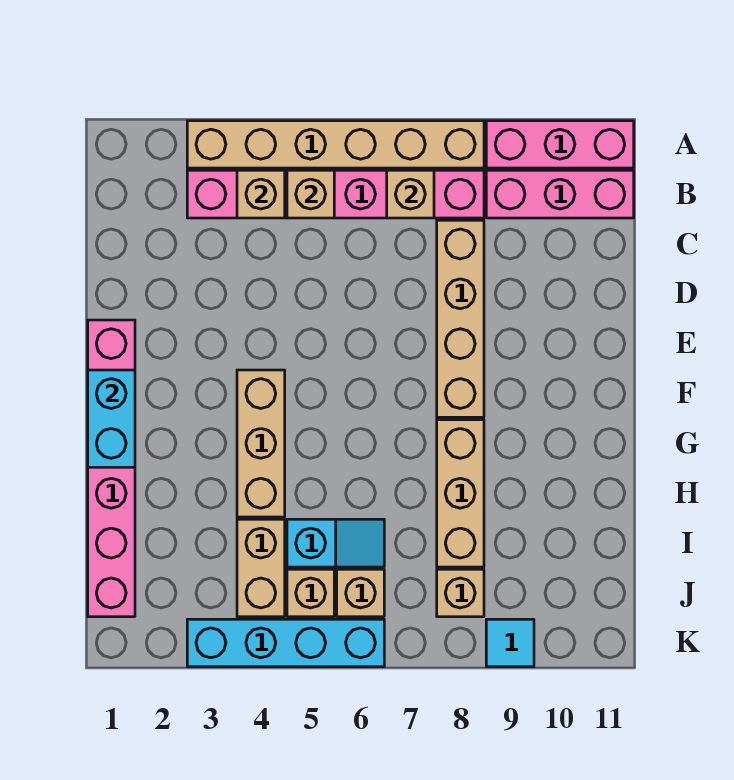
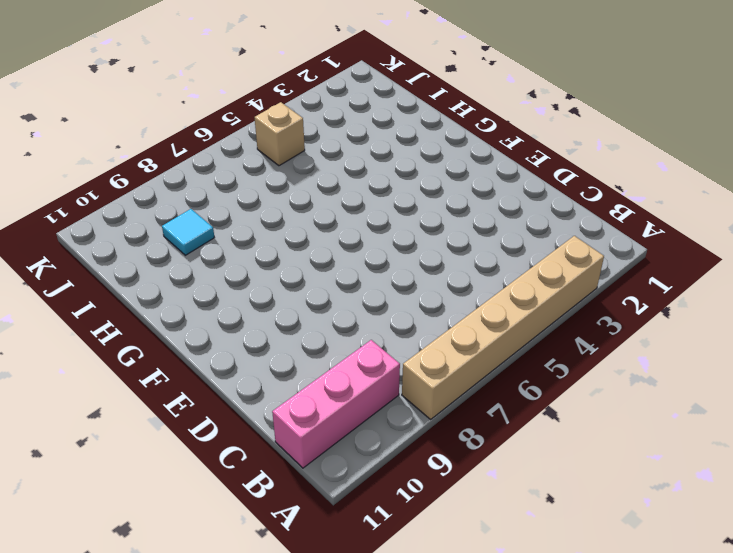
cyan 1x1 tile [162,209,214,255] -> cyan 1x1 tile moved to [486,619,534,667]
none -> pink 1x3 brick [486,121,634,168]
none -> pink 1x6 brick [187,170,484,218]
none -> tan 1x4 brick [437,220,484,417]

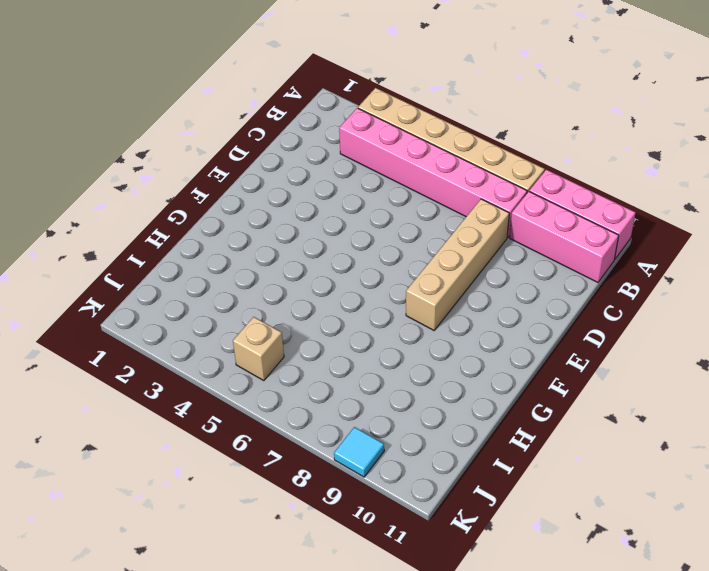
none -> pink 1x6 brick [88,320,135,617]
none -> tan 1x3 brick [237,370,285,517]
none -> tan 1x3 brick [437,420,484,567]

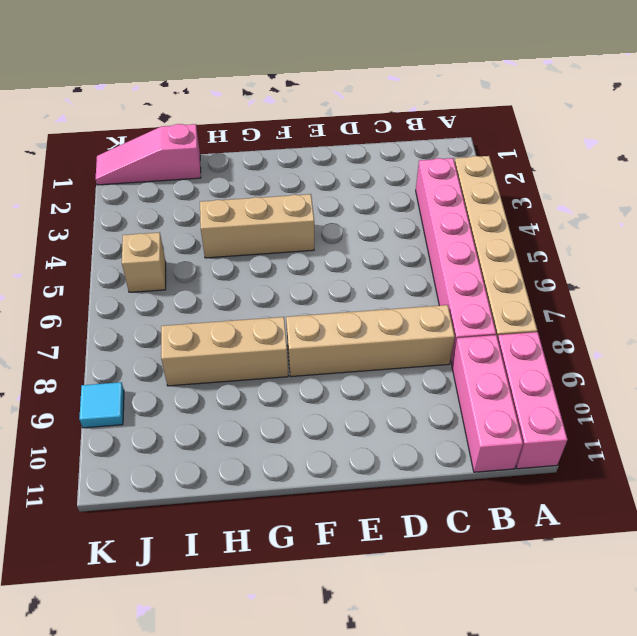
pink 1x3 slope [96,124,201,185] -> pink 1x6 brick [88,320,135,617]
none -> tan 1x2 brick [237,519,285,617]
none -> cyan 1x2 slope [287,519,384,567]
none -> tan 1x1 brick [337,569,384,617]

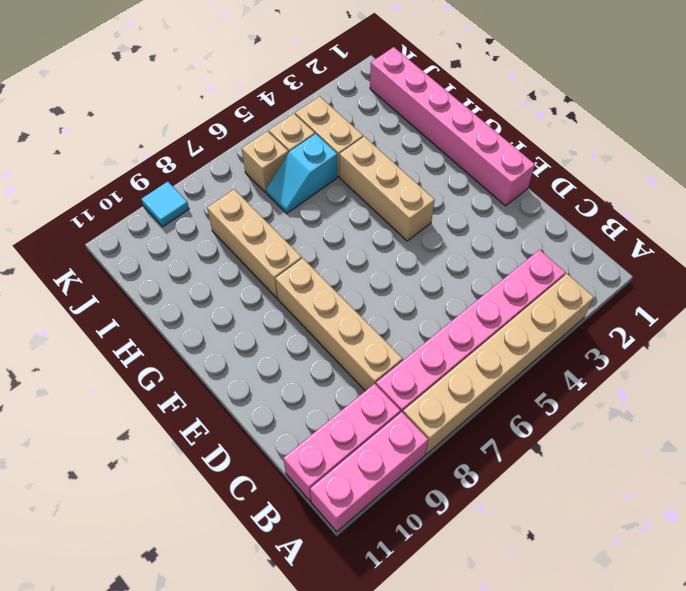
none -> tan 1x1 brick [437,569,484,617]
none -> cyan 1x4 brick [187,619,384,667]
none -> tan 1x1 brick [237,170,285,218]

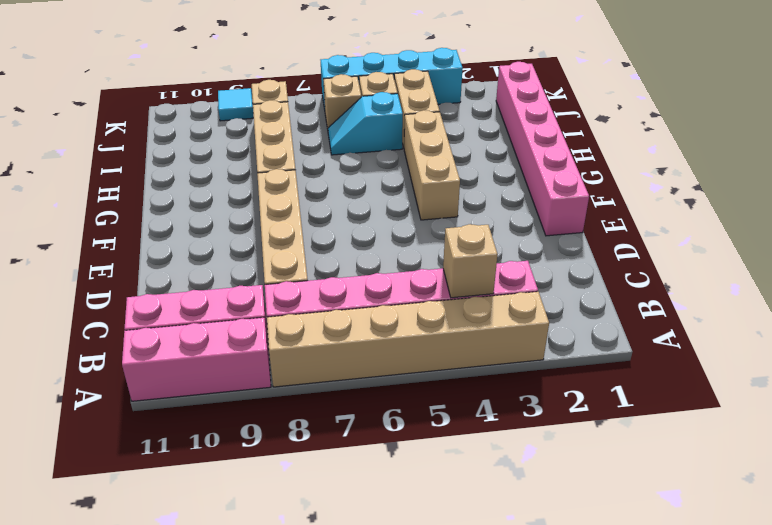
none -> tan 1x1 brick [287,170,334,218]
none -> tan 1x1 brick [387,170,434,218]
none -> cyan 1x2 brick [88,370,135,467]

